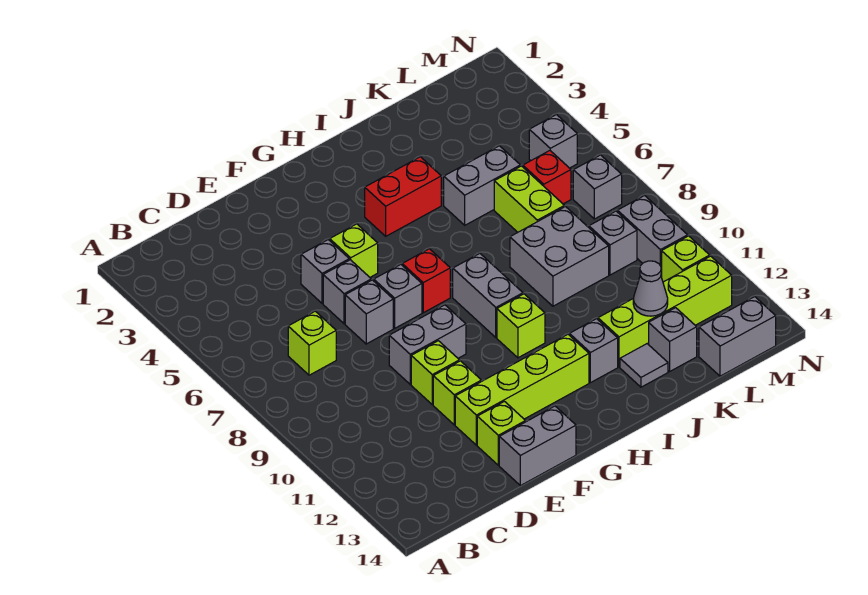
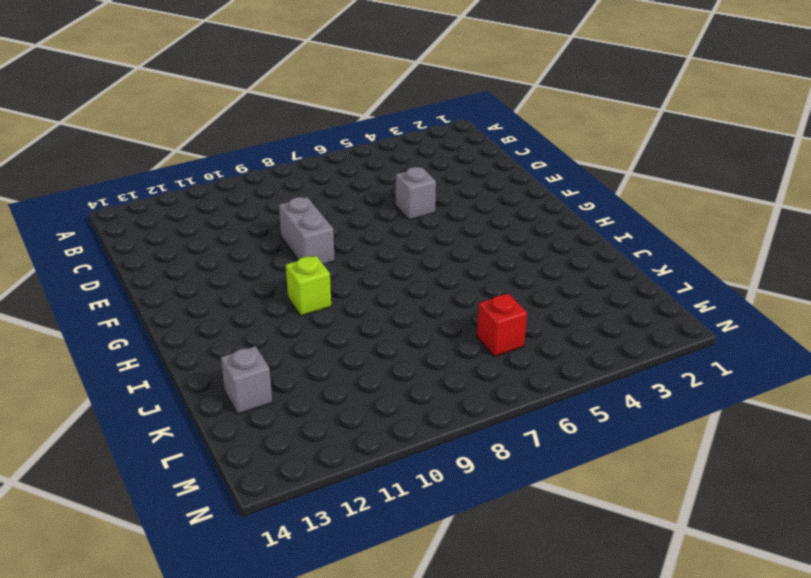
none -> lime 1x1 brick [288,311,336,375]
none -> grey 1x1 brick [323,260,371,324]
none -> grey 1x1 brick [345,280,393,344]
none -> lime 1x1 brick [411,341,459,405]

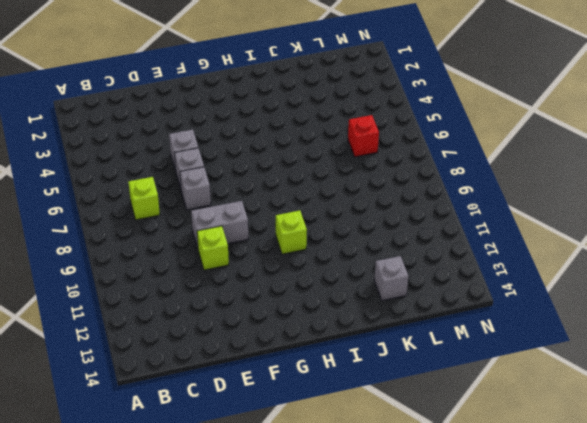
none -> lime 1x1 brick [433,361,481,425]
none -> lime 1x4 brick [455,334,589,445]
none -> lime 1x1 brick [477,401,526,465]
none -> grey 1x2 brick [499,406,576,486]

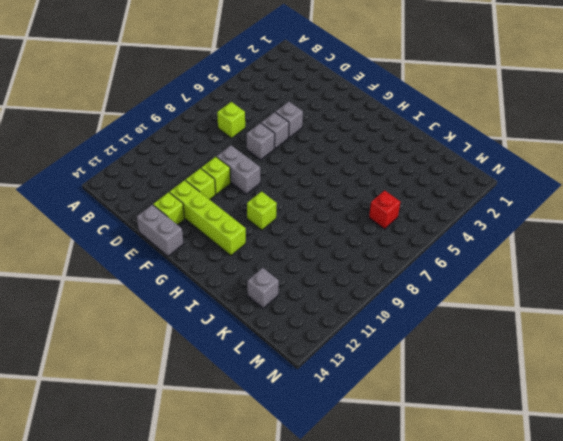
none -> lime 1x1 brick [330,224,378,277]
none -> grey 1x1 brick [374,264,422,328]
none -> red 1x1 brick [402,249,450,313]
none -> red 1x2 brick [365,157,441,236]

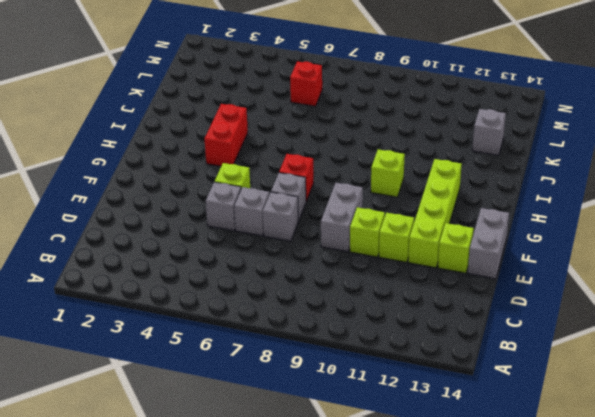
none -> lime 1x1 brick [288,311,336,375]
none -> grey 1x2 brick [453,253,523,337]
none -> grey 1x1 brick [569,319,618,383]
none -> grey 1x2 brick [444,146,520,225]

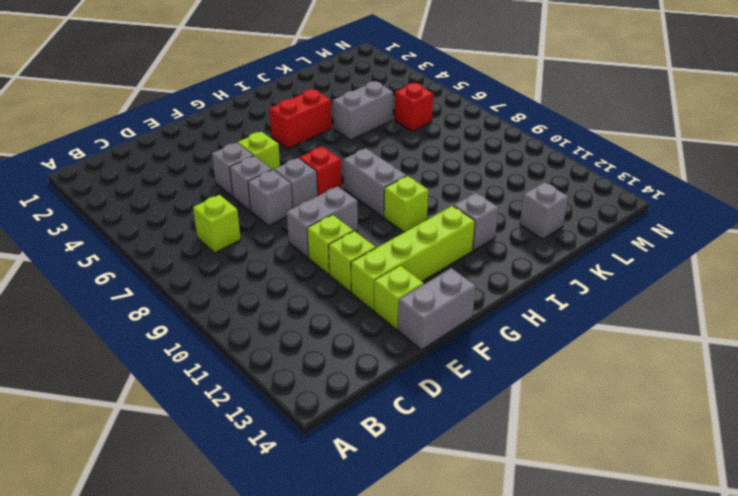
none -> grey 2x2 brick [510,207,609,306]
none -> lime 1x4 brick [598,256,732,367]
none -> grey 1x1 tile [620,344,668,387]
none -> lime 1x2 brick [494,166,564,232]

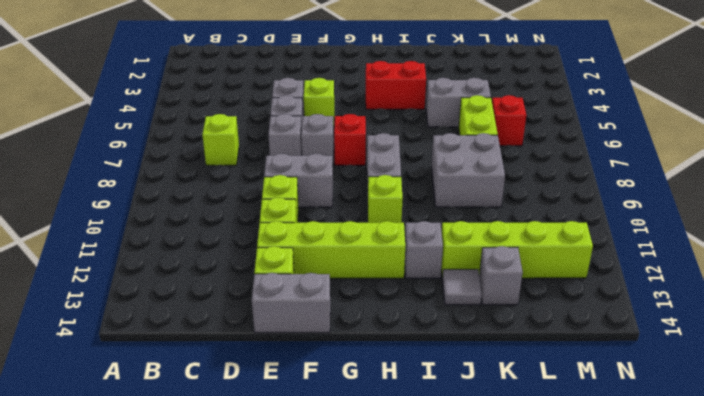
none -> grey 1x1 brick [589,211,637,275]
none -> grey 1x2 brick [699,297,776,376]
none -> grey 1x1 brick [529,115,577,168]
none -> grey 1x1 brick [573,155,622,219]

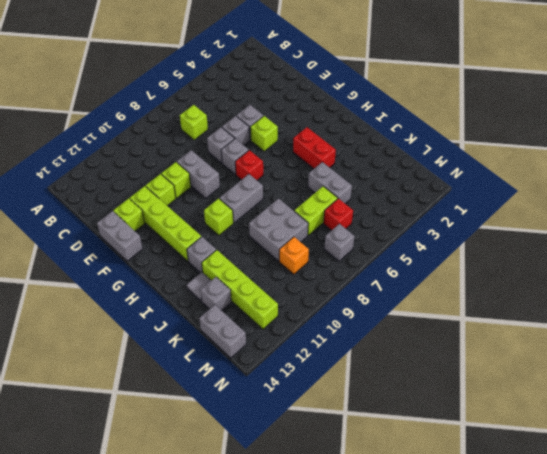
orange 1x1 brick [279,237,309,274] -> grey 1x1 brick [589,211,637,275]
none -> grey 1x1 brick [529,115,577,168]
none -> grey 1x2 brick [617,196,688,277]
none -> lime 1x1 brick [662,236,710,282]
none -> grey 1x1 cone [633,261,668,316]

